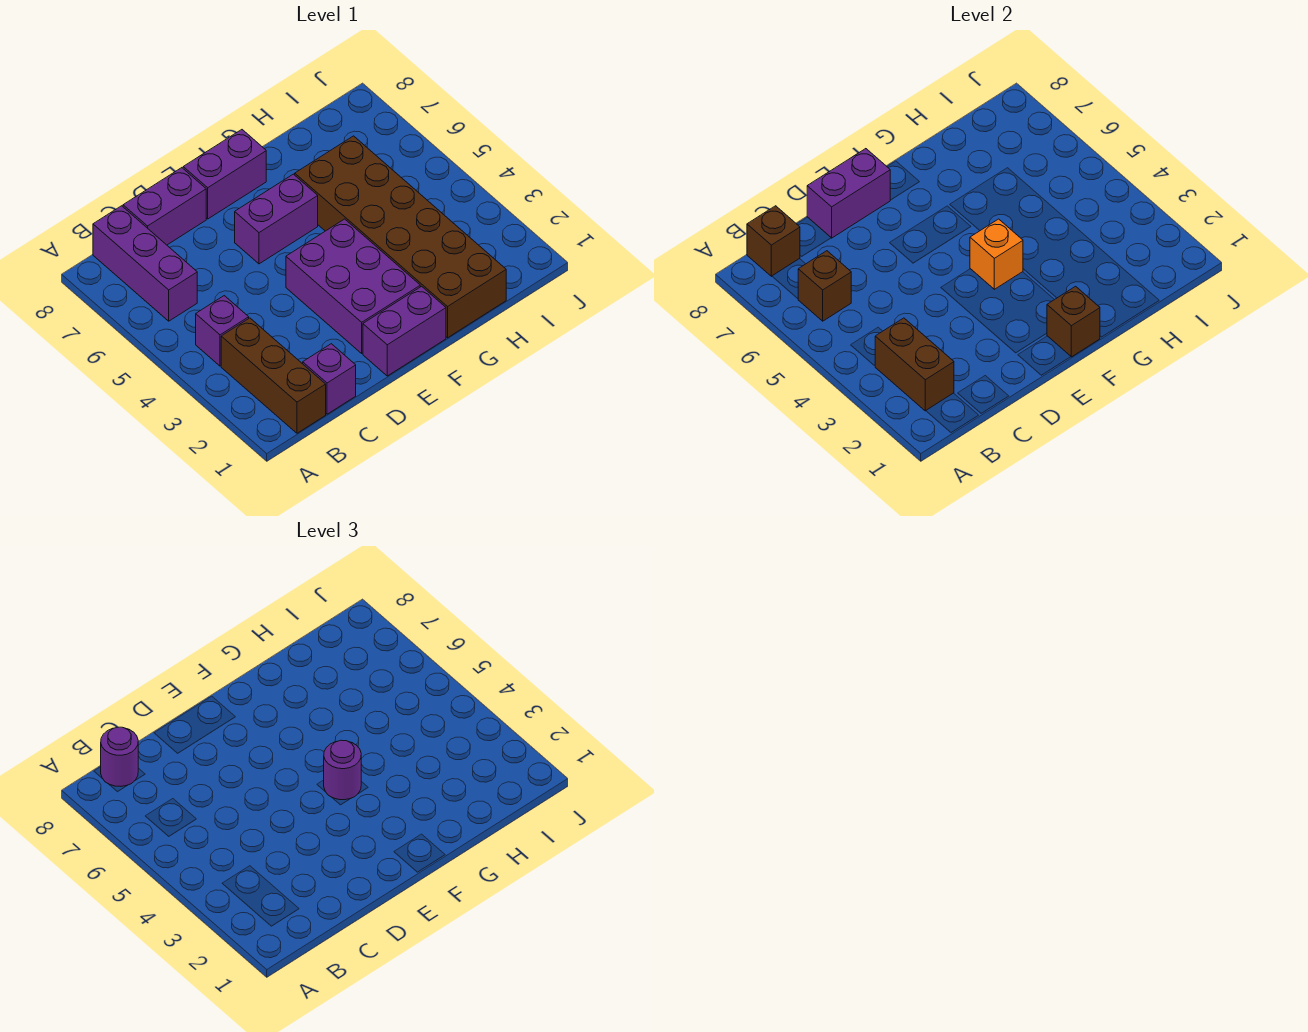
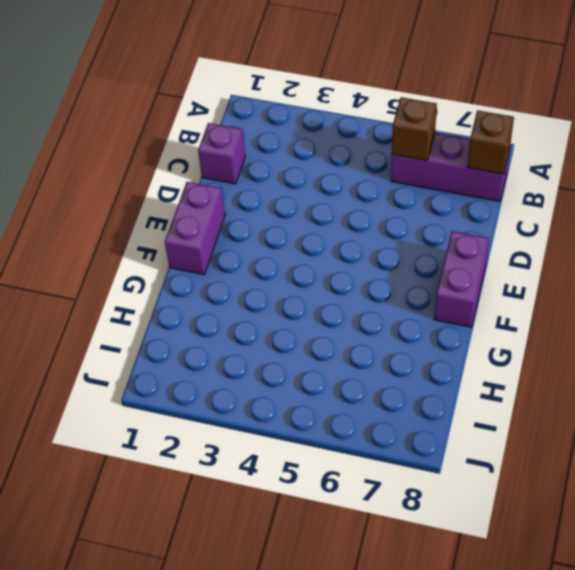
none -> brown 1x3 brick [221,318,326,433]
none -> purple 1x1 brick [196,296,249,366]
none -> purple 1x2 brick [123,168,206,245]

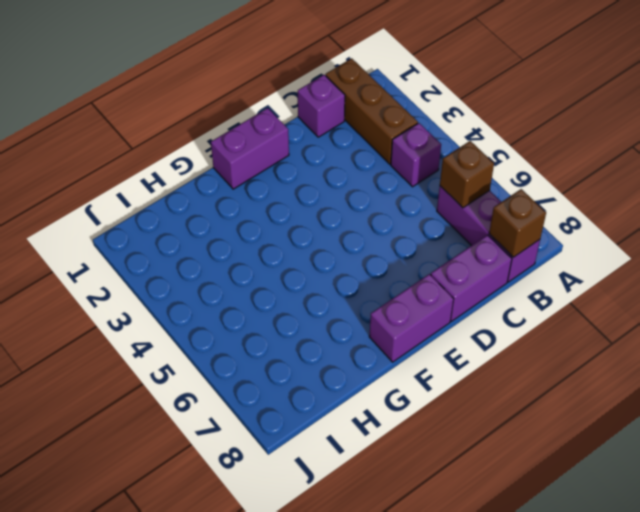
none -> purple 2x3 brick [286,219,420,353]
none -> purple 1x2 brick [235,174,318,264]
none -> brown 2x6 brick [295,136,506,338]

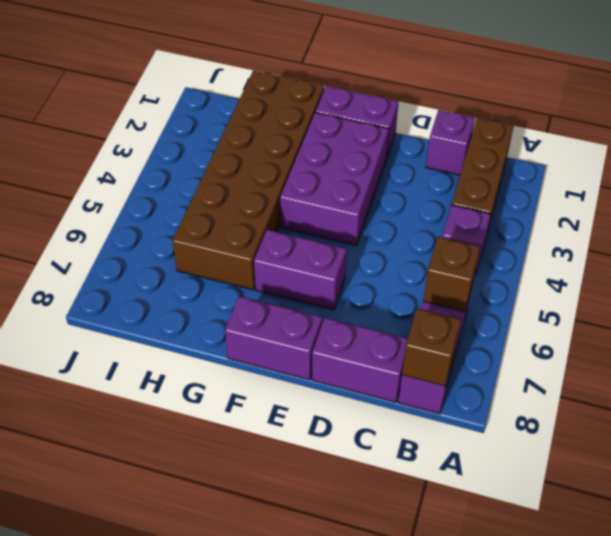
none -> brown 1x2 brick [875,318,954,411]
none -> purple 1x2 brick [807,149,890,238]
none -> brown 1x1 brick [1047,286,1100,357]

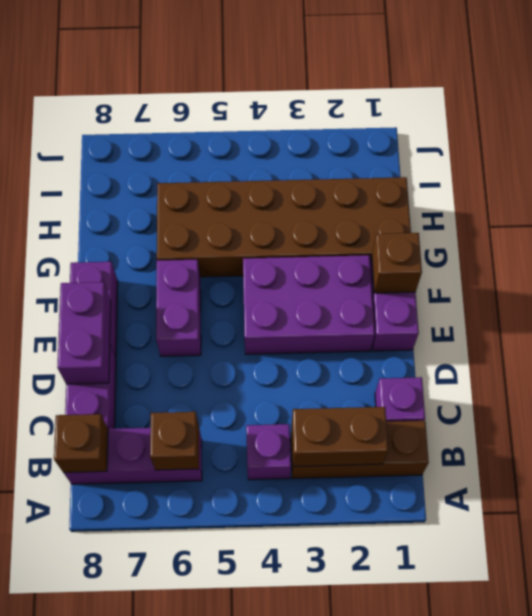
none -> orange 1x1 brick [970,219,1023,289]
none -> purple 1x1 round brick [101,727,138,786]
none -> purple 1x1 round brick [324,740,361,800]

